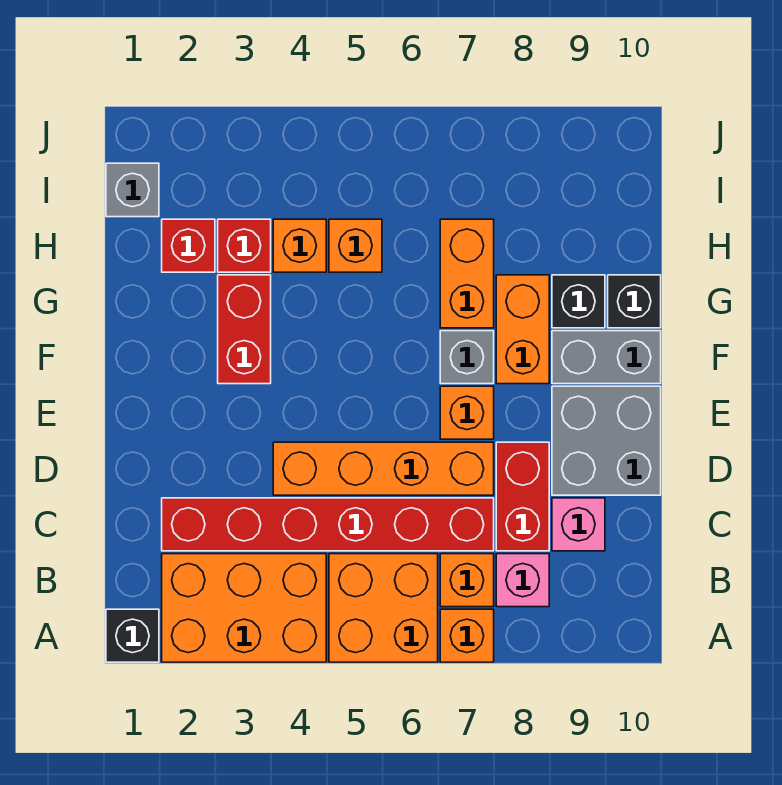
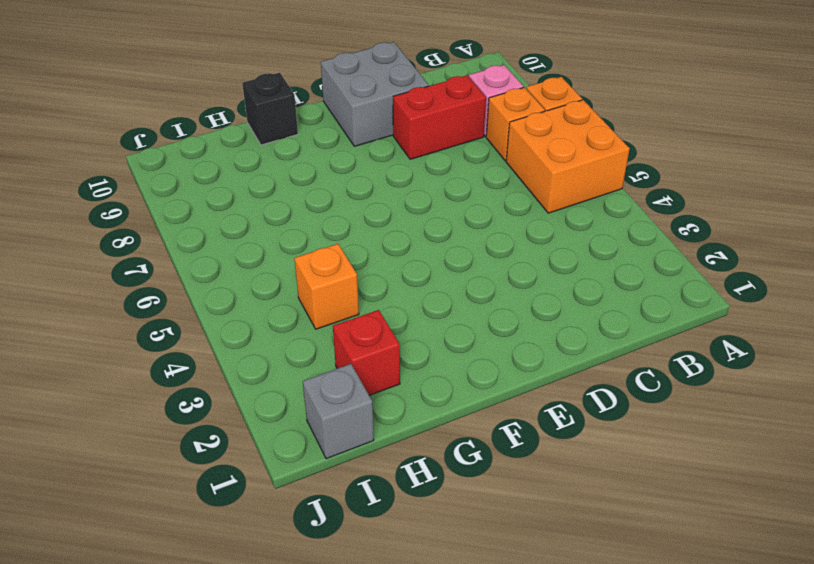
none -> black 1x1 brick [106,609,159,662]
none -> orange 2x3 brick [162,554,326,662]
none -> red 1x6 brick [162,498,494,551]

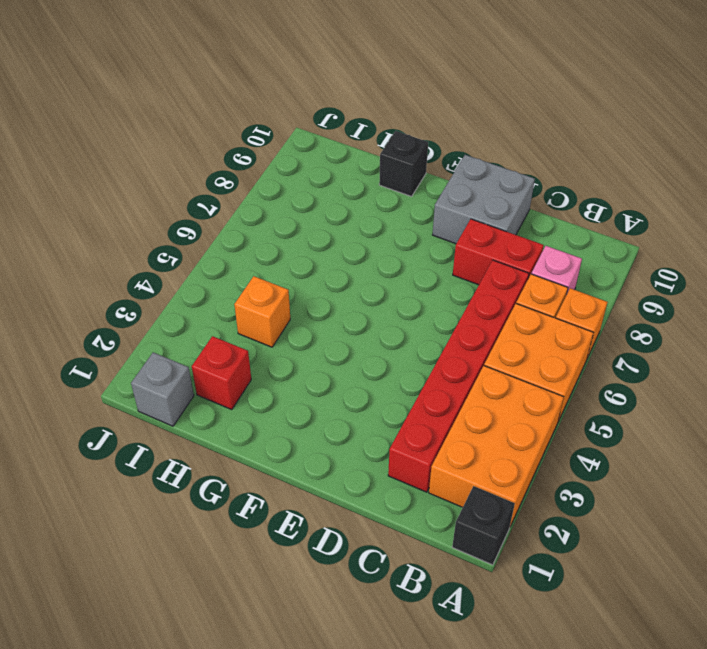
none -> pink 1x1 brick [552,498,605,551]
none -> orange 1x4 brick [273,442,494,495]
none -> orange 1x1 brick [440,386,494,439]

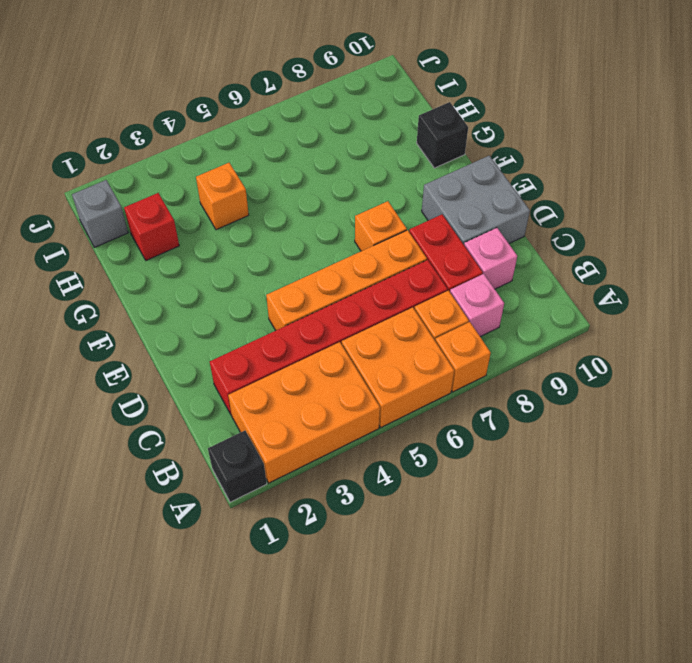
none -> red 1x2 brick [218,275,271,384]
none -> grey 1x1 brick [440,331,494,384]
none -> orange 1x2 brick [496,275,549,384]

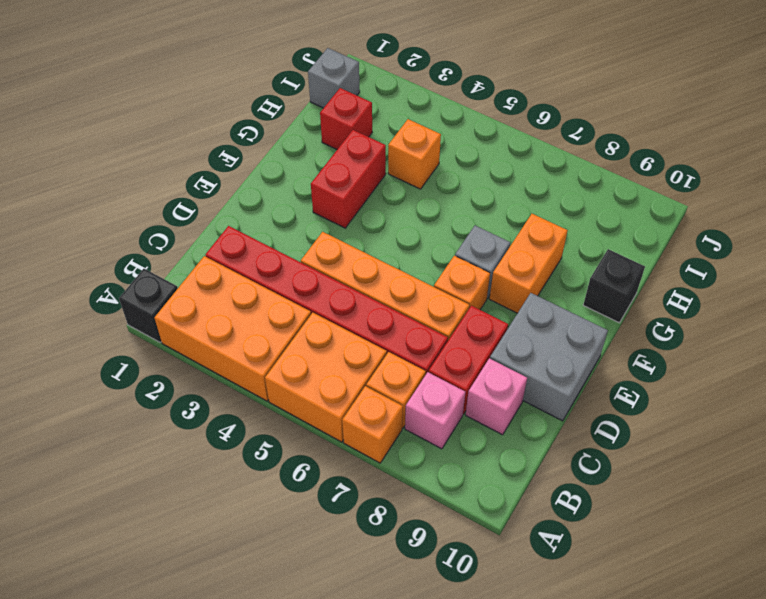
none -> grey 1x2 brick [552,331,661,384]
none -> orange 1x2 brick [440,219,494,328]
none -> black 1x1 brick [552,275,605,328]

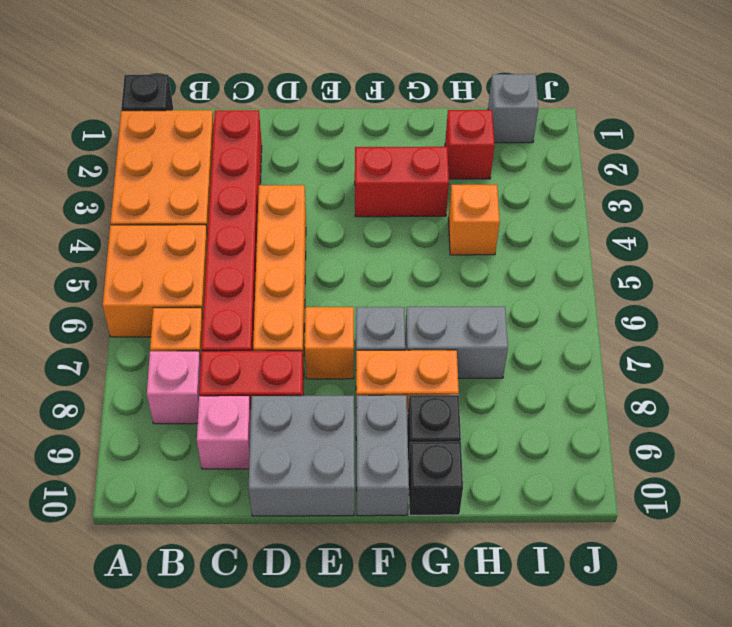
grey 1x2 brick [405,307,508,378] -> orange 1x2 brick [440,219,494,328]
none -> orange 1x1 brick [440,609,494,662]
none -> red 1x1 brick [218,219,271,272]
none -> orange 1x1 brick [329,219,382,272]

